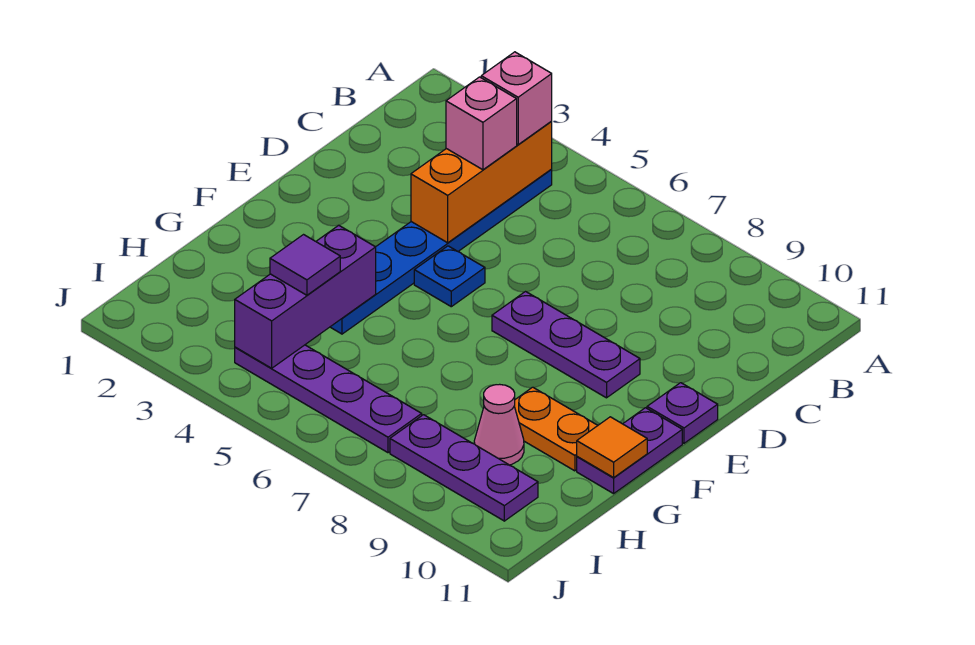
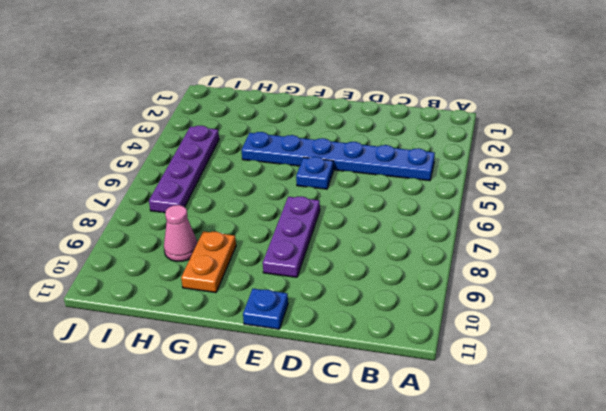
blue 1x1 plate [243,289,288,329] -> purple 1x1 plate [647,383,718,443]
none -> purple 1x2 plate [577,408,682,494]
none -> purple 1x3 plate [390,415,538,521]
none -> orange 1x3 brick [411,122,552,243]

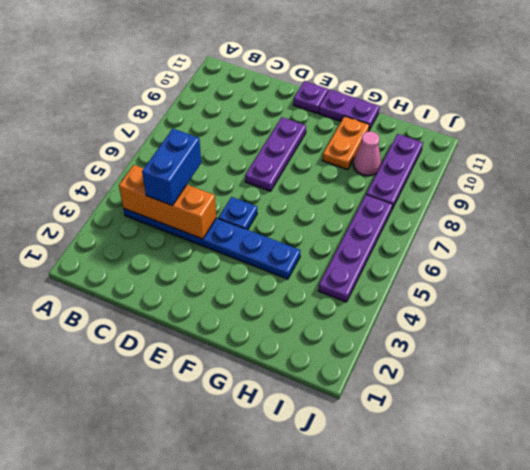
blue 1x2 brick [142,129,201,205] -> pink 1x1 brick [446,77,517,170]
none -> purple 1x3 brick [235,225,376,368]
none -> orange 1x1 tile [577,417,647,478]
none -> pink 1x1 brick [481,52,552,144]

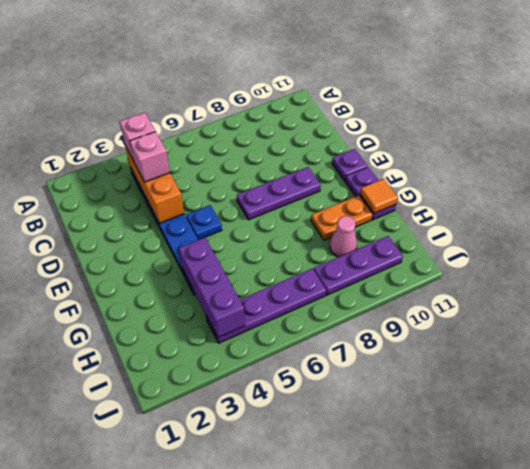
none -> purple 1x1 tile [270,235,340,295]

